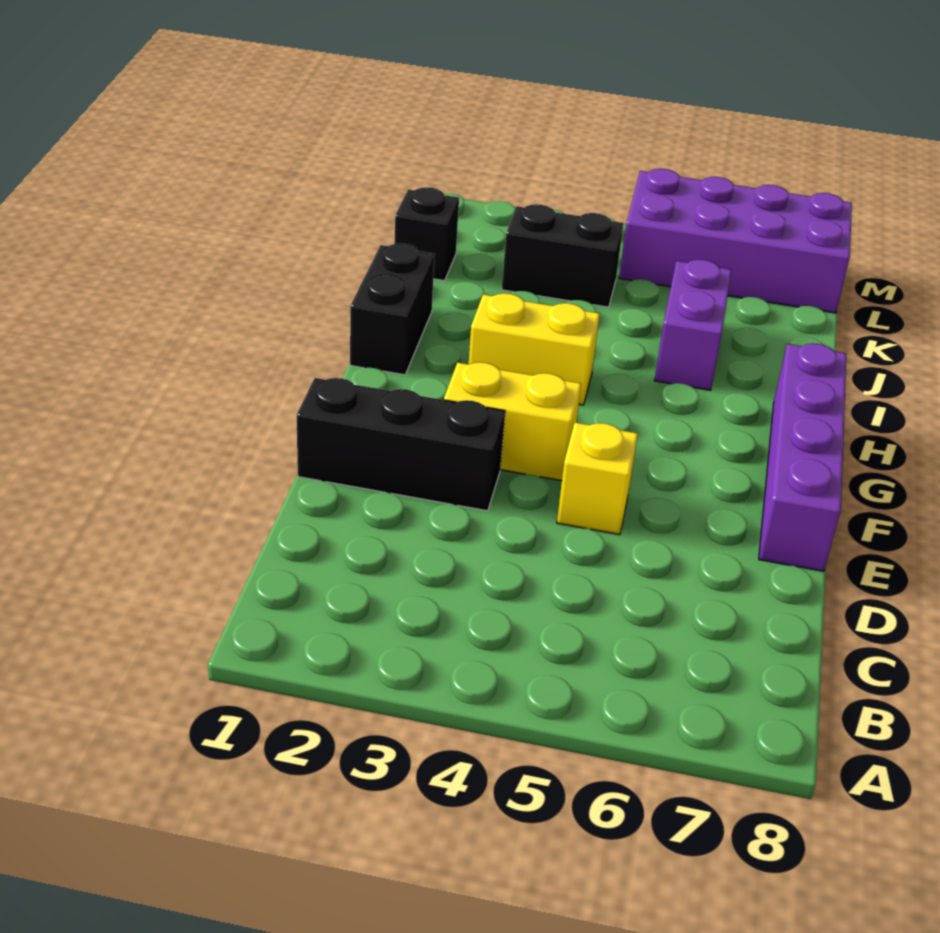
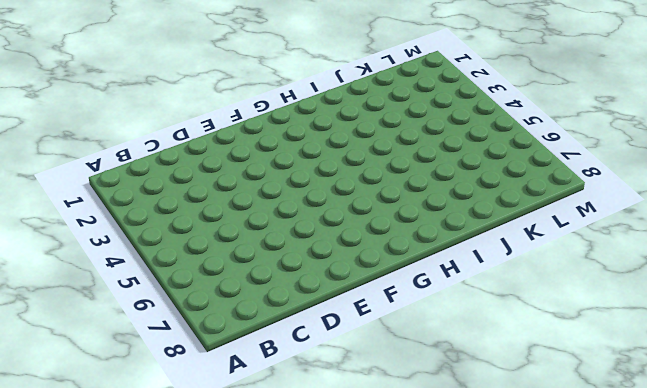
none -> black 1x3 brick [297,378,505,511]
none -> yellow 1x1 brick [557,423,638,535]

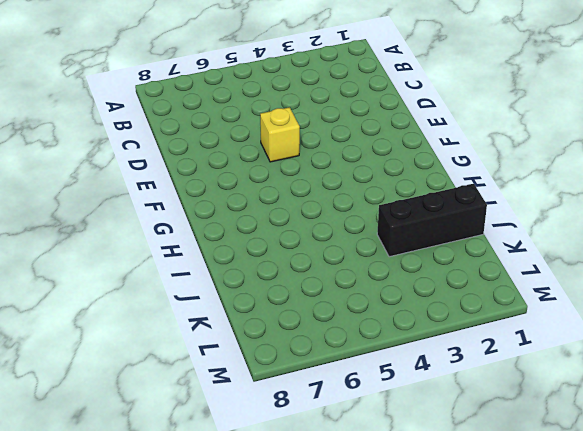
black 1x3 brick [377,184,487,257] -> black 1x3 brick moved to [297,378,505,511]
none -> purple 1x4 brick [759,343,846,571]
none -> yellow 1x2 brick [444,362,581,481]

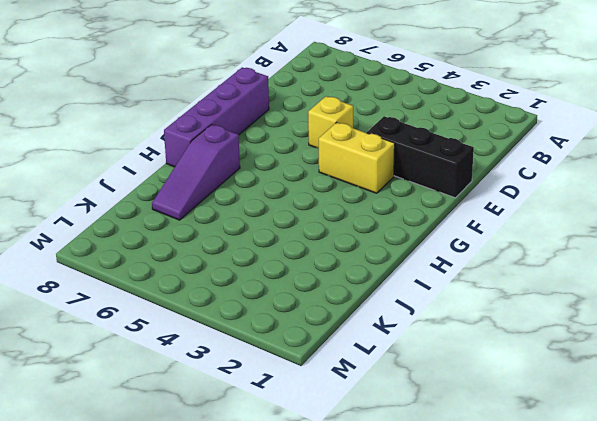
purple 1x3 slope [152,125,240,220] -> none
none -> black 1x2 brick [350,244,435,375]
none -> yellow 1x2 brick [469,293,600,405]

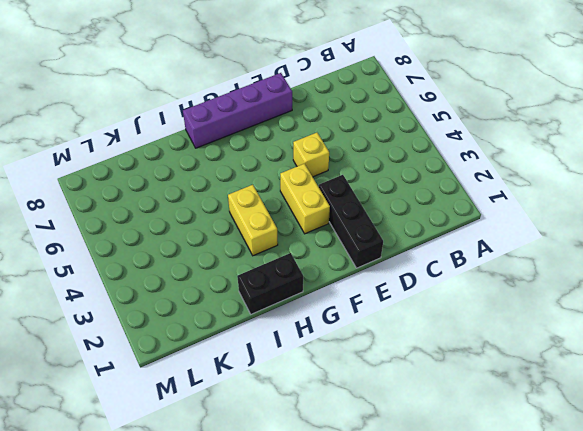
none -> purple 1x2 brick [654,259,731,390]
none -> black 1x1 brick [394,187,459,281]

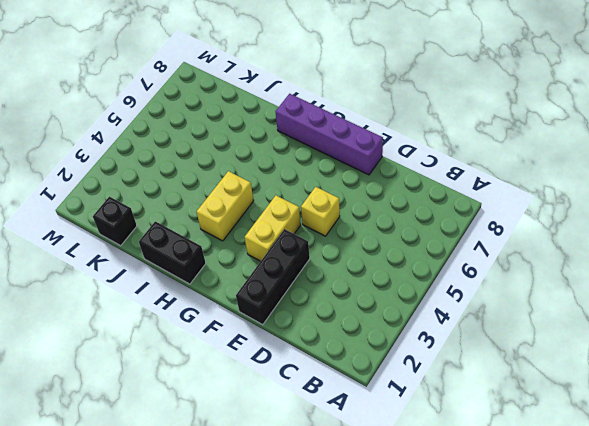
none -> purple 1x2 brick [654,259,731,390]
none -> black 1x2 brick [502,204,624,307]

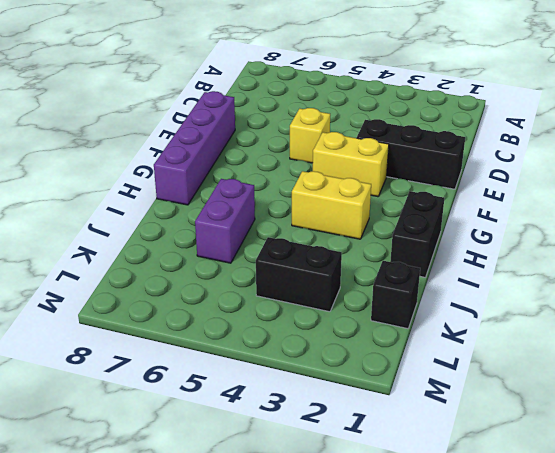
none -> purple 2x4 brick [619,169,852,313]

